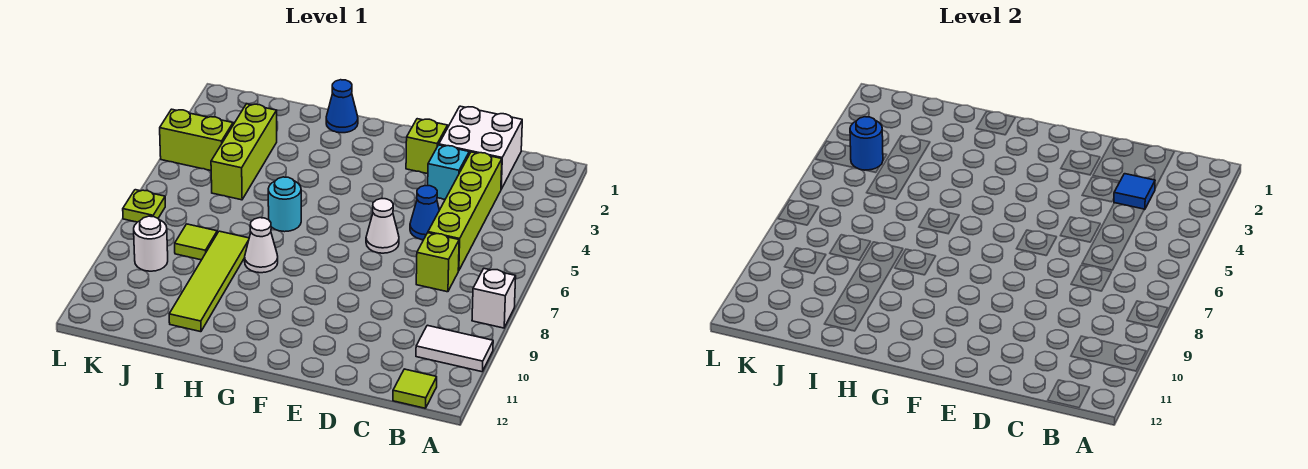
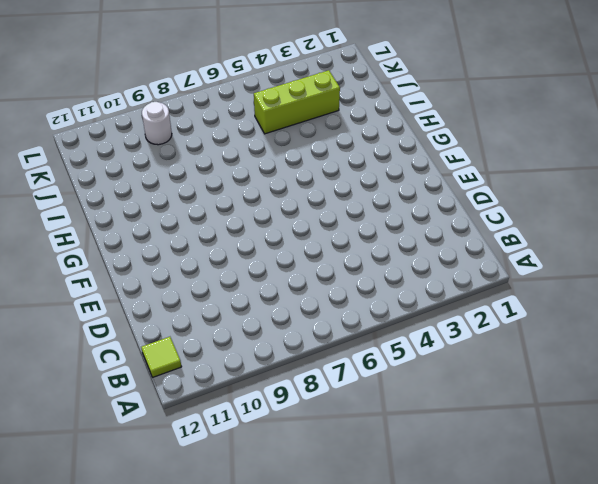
none -> white 1x1 brick [472,269,516,328]
none -> white 1x2 tile [416,325,493,372]
none -> white 2x2 brick [439,106,522,189]

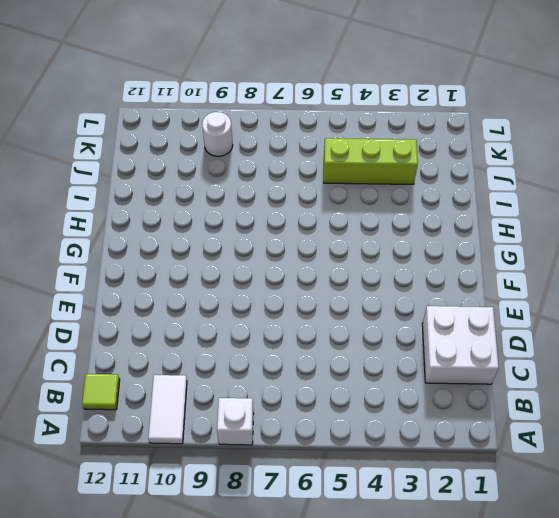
none -> lime 1x4 brick [428,152,502,271]
none -> lime 1x1 brick [416,233,459,292]
none -> cyan 1x1 brick [428,145,469,199]

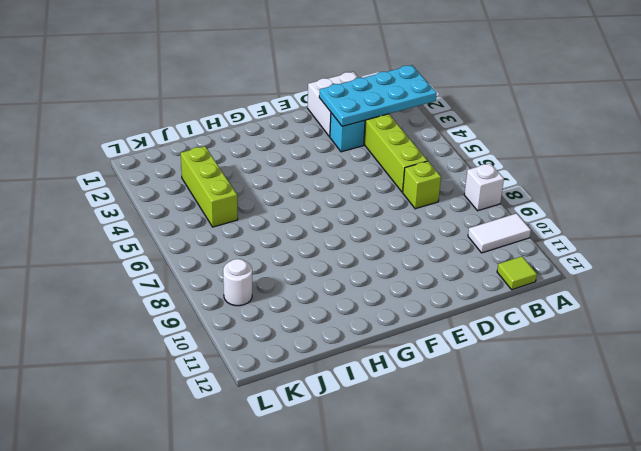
cyan 2x4 plate [319,65,437,126] -> blue 1x1 tile [1114,174,1155,210]
none -> blue 1x1 cone [410,186,439,240]
none -> lime 1x1 brick [406,119,447,174]
none -> white 1x1 cone [366,199,399,253]

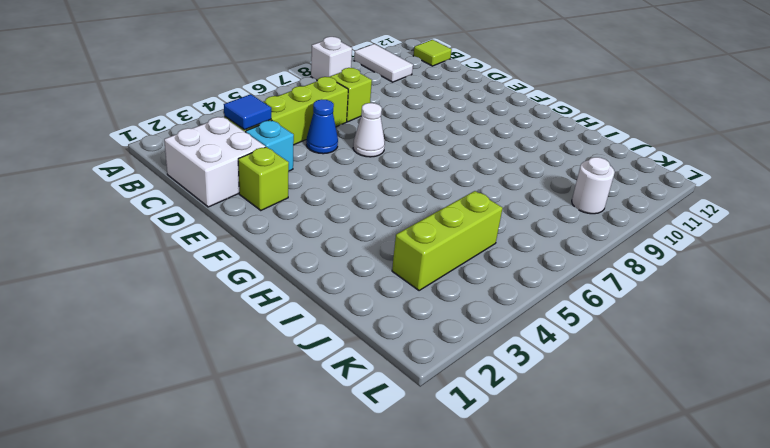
none -> blue 1x1 cone [326,80,358,133]
none -> cyan 1x1 round brick [268,177,301,232]
none -> white 1x1 cone [245,218,278,273]

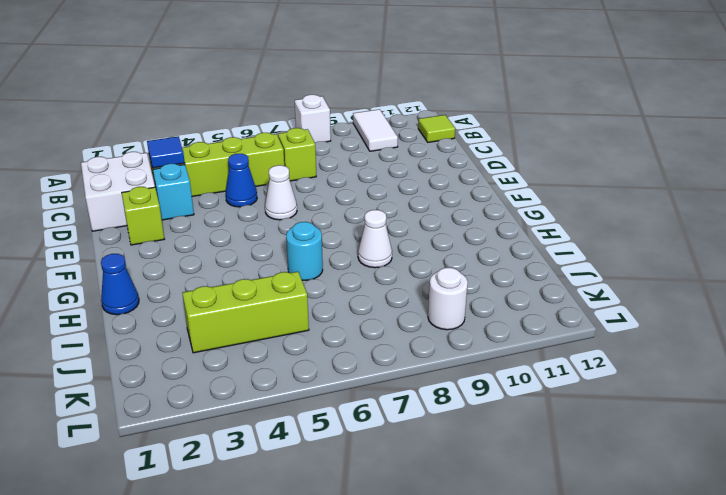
none -> lime 1x4 tile [169,231,249,332]
none -> lime 1x1 tile [175,224,217,260]
none -> lime 1x2 brick [160,109,233,171]

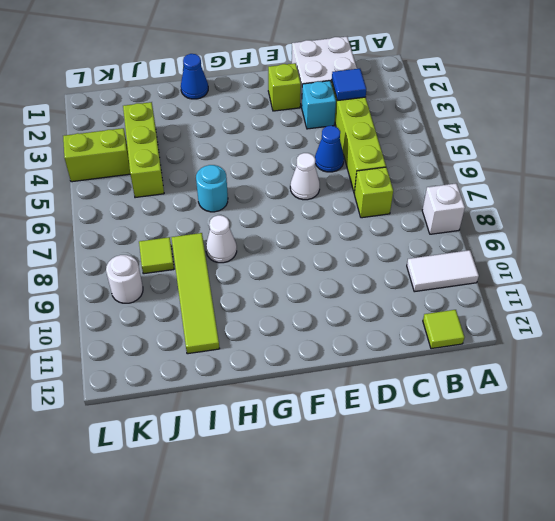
none -> lime 1x1 plate [123,190,165,222]
none -> blue 1x1 round brick [850,117,883,170]

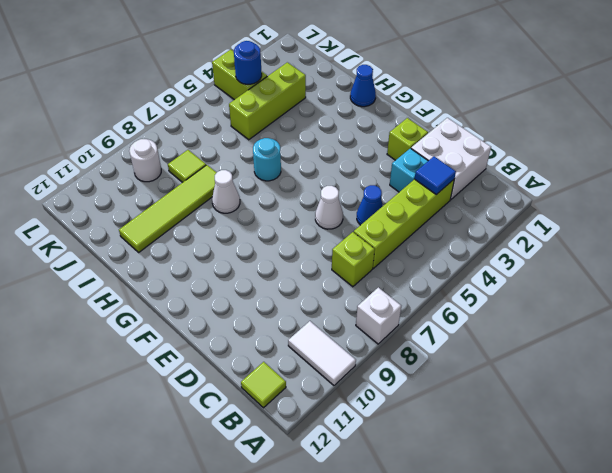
none -> lime 1x1 plate [123,190,165,222]

